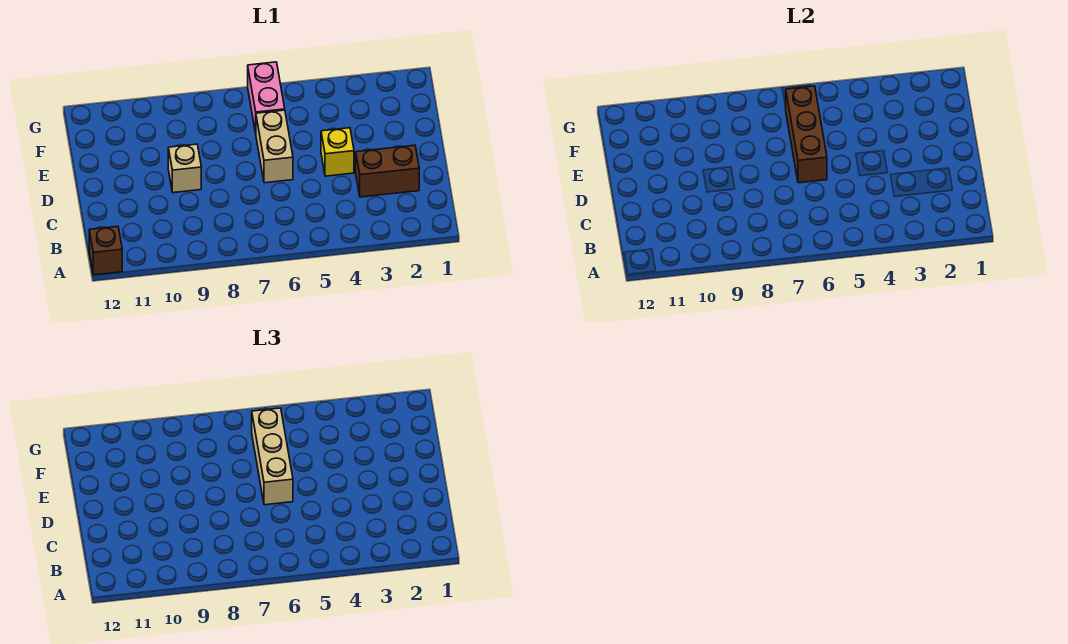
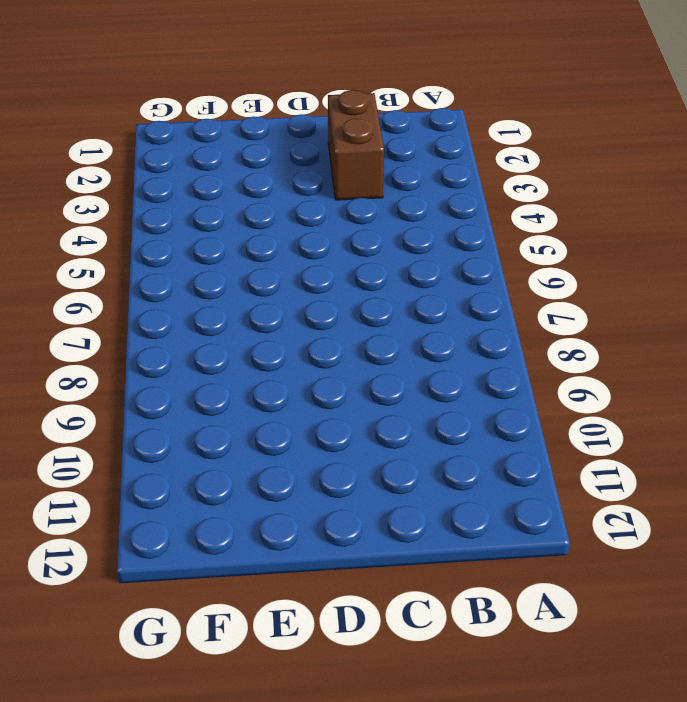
none -> brown 1x1 brick [89,226,122,275]
none -> yellow 1x1 brick [321,128,354,176]

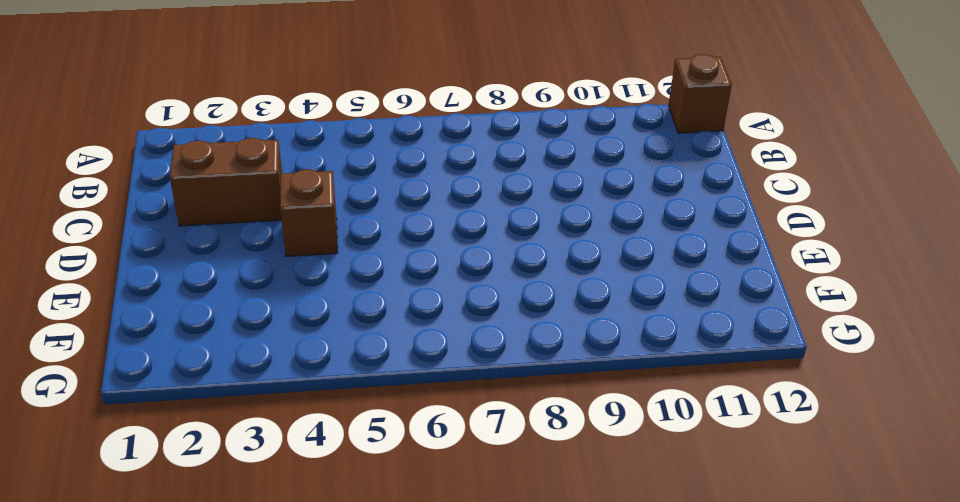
brown 1x1 brick [280,170,338,256] -> yellow 1x1 brick [321,128,354,176]
none -> tan 1x2 brick [256,110,293,183]
none -> tan 1x1 brick [168,144,201,193]

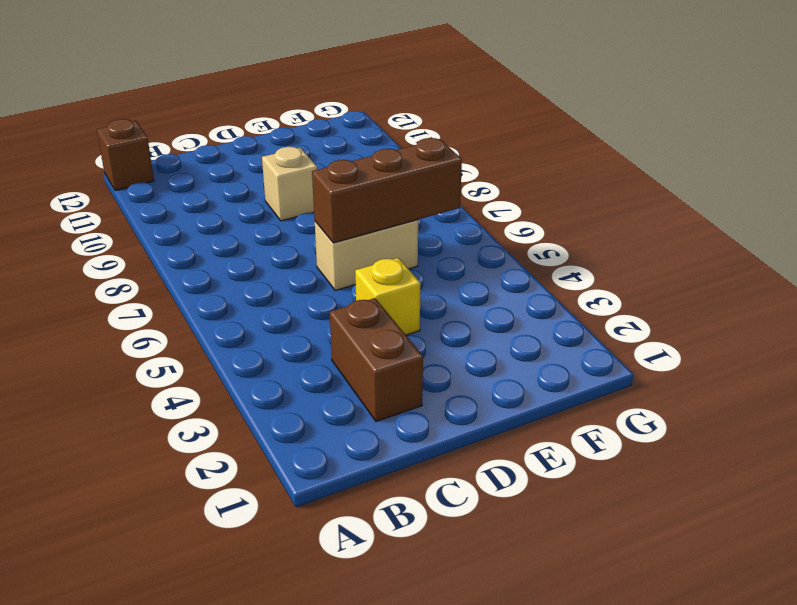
none -> pink 1x2 brick [248,62,285,133]
none -> tan 1x3 brick [252,408,293,505]

